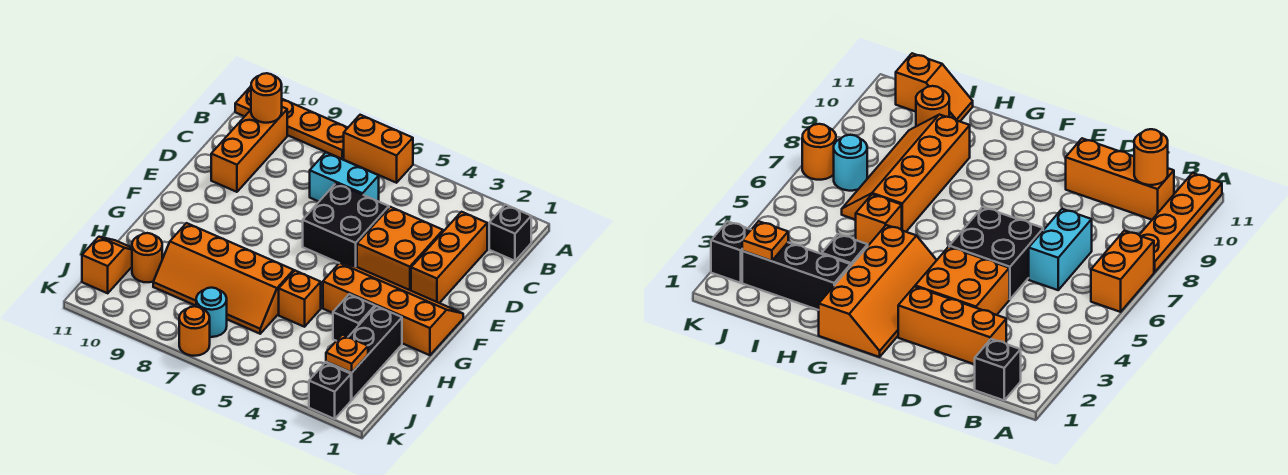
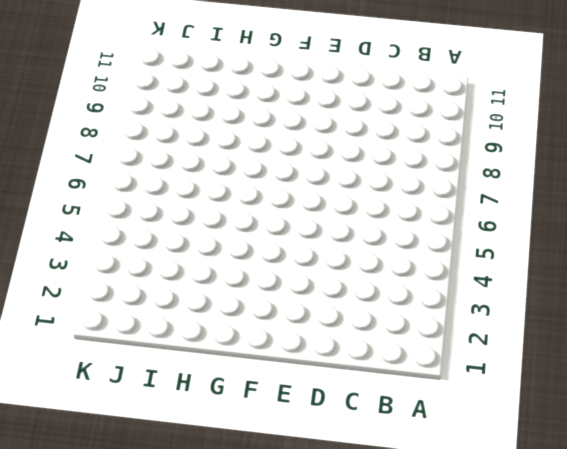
none -> orange 1x2 brick [344,115,413,183]
none -> orange 1x4 plate [235,87,348,159]
none -> black 1x1 brick [489,205,531,261]

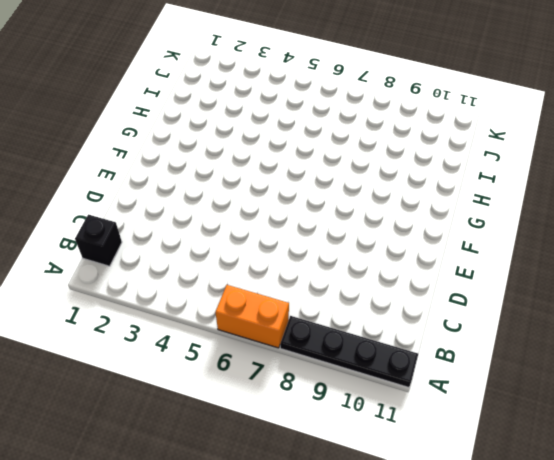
black 1x4 plate [280,316,418,387] -> orange 1x4 plate [235,87,348,159]
none -> orange 1x3 brick [211,107,287,192]
none -> orange 1x3 brick [411,212,487,303]
none -> cyan 1x2 brick [310,152,379,201]

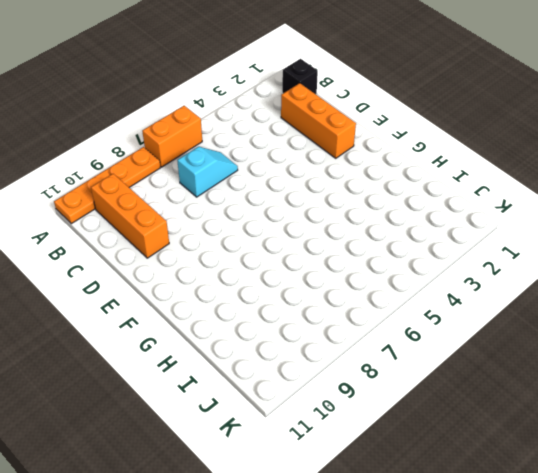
cyan 1x2 slope [177,147,238,197] -> cyan 1x2 brick [310,152,379,201]
none -> orange 2x2 brick [357,207,443,291]
none -> black 2x2 brick [303,183,389,267]
none -> orange 2x4 slope [323,263,463,355]

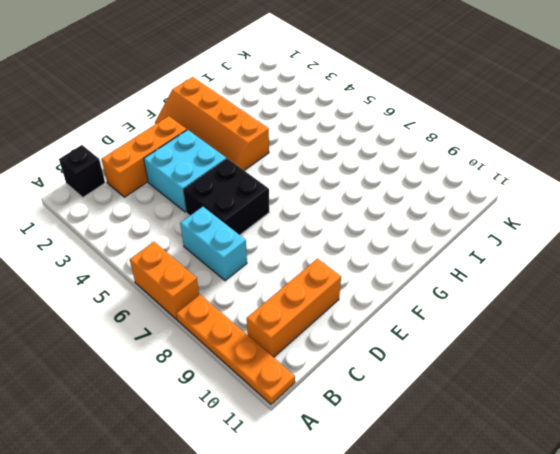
cyan 2x2 brick [144,130,226,212] -> orange 2x2 brick [357,207,443,291]
none -> black 1x3 brick [326,306,402,400]
none -> black 1x1 brick [333,294,375,341]
none -> orange 1x1 brick [279,271,321,327]

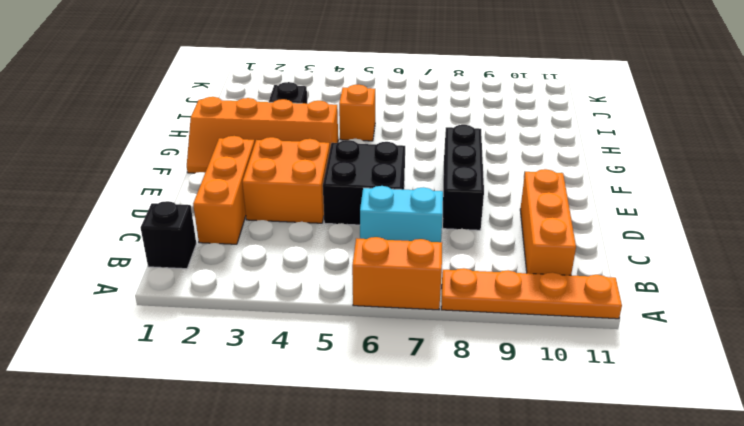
black 1x3 brick [443,125,484,230] -> black 1x3 brick moved to [326,306,402,400]
none -> orange 2x4 slope [153,223,294,334]
none -> orange 1x1 round brick [132,233,162,282]
none -> orange 1x2 slope [82,237,132,293]

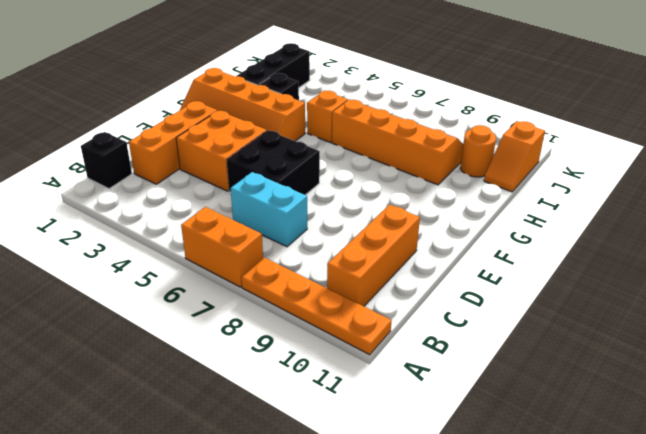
none -> cyan 1x1 round brick [196,288,227,337]
none -> black 1x1 brick [309,363,351,419]
none -> orange 1x1 round brick [179,306,210,356]

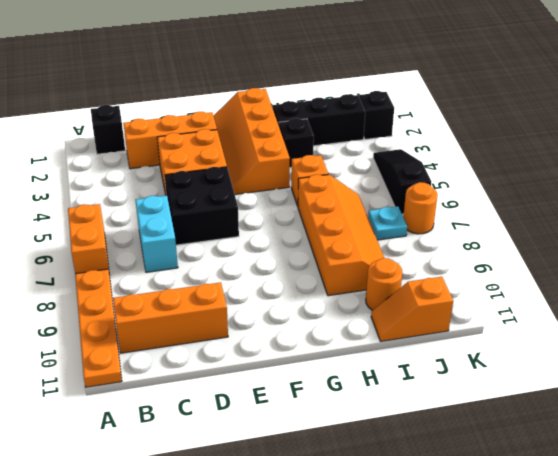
cyan 1x1 plate [368,207,407,240] -> cyan 1x1 round brick [196,288,227,337]
black 1x3 slope [373,149,431,214] -> none
none -> orange 1x1 round brick [251,73,282,123]
none -> orange 1x1 plate [326,335,368,373]

